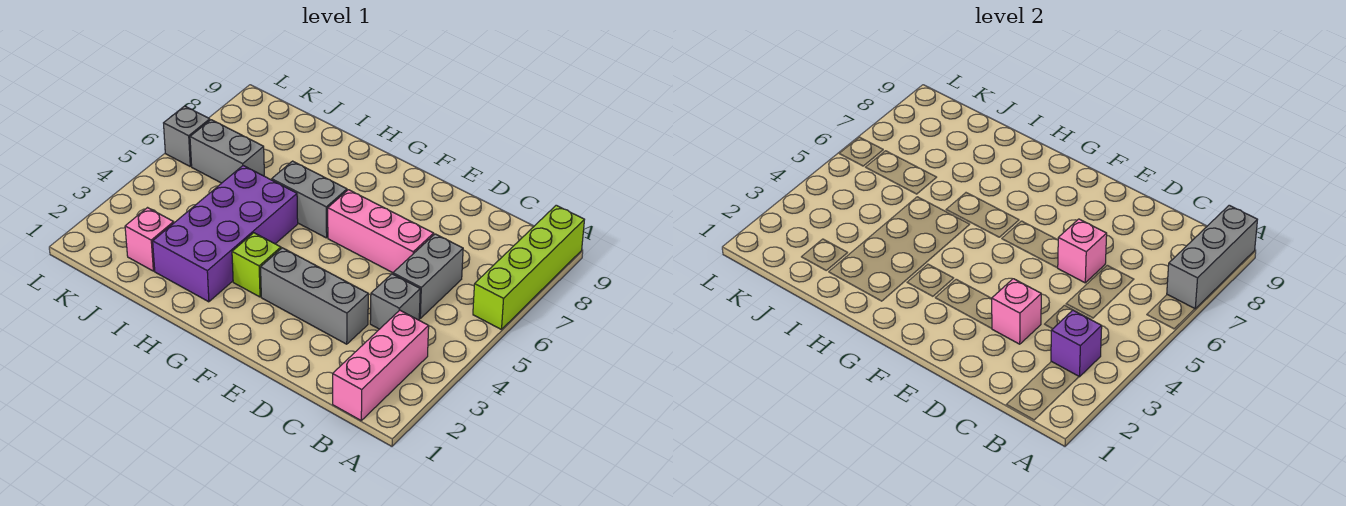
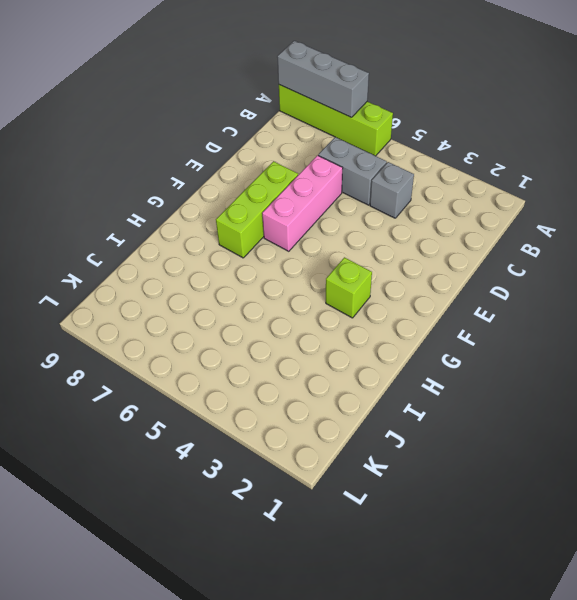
lime 1x3 brick [216,161,298,258] -> none
none -> pink 1x3 brick [333,310,429,420]
none -> grey 1x3 brick [261,248,368,344]
none -> grey 1x2 brick [272,161,347,238]

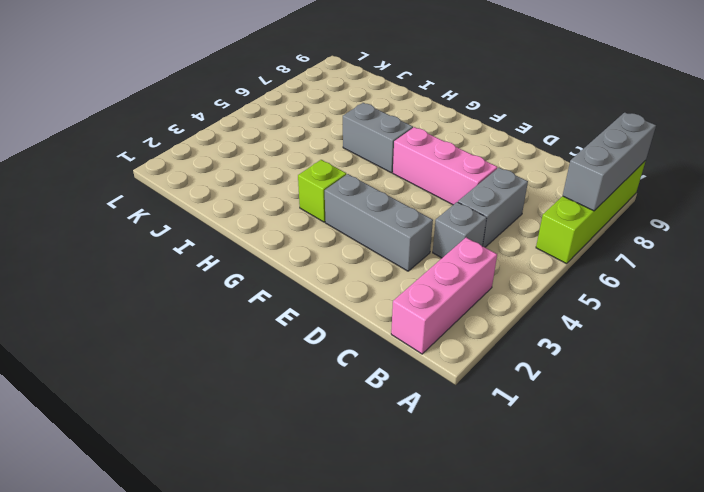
none -> purple 2x4 brick [153,166,298,302]
none -> pink 1x1 brick [125,208,174,271]
none -> grey 1x2 brick [190,120,264,183]

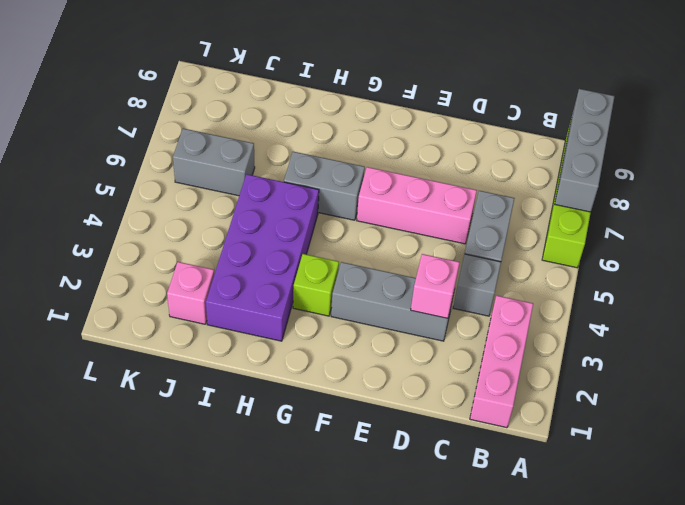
none -> grey 1x1 brick [164,106,210,166]
none -> purple 1x1 brick [1051,310,1102,377]
none -> pink 1x1 brick [1058,219,1107,283]

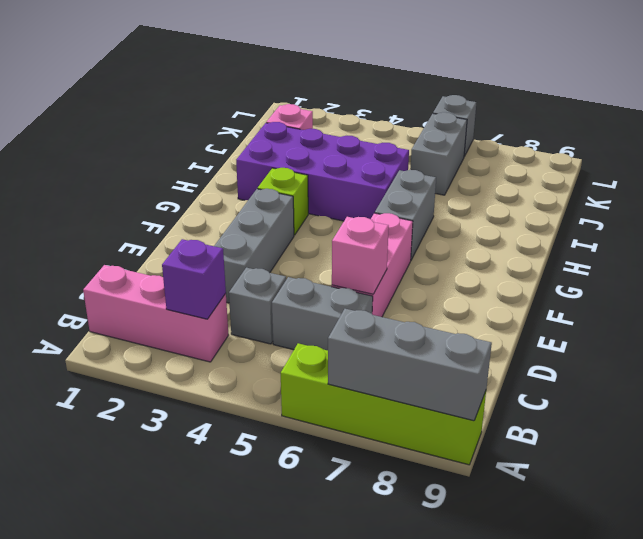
none -> pink 1x1 brick [992,279,1041,344]

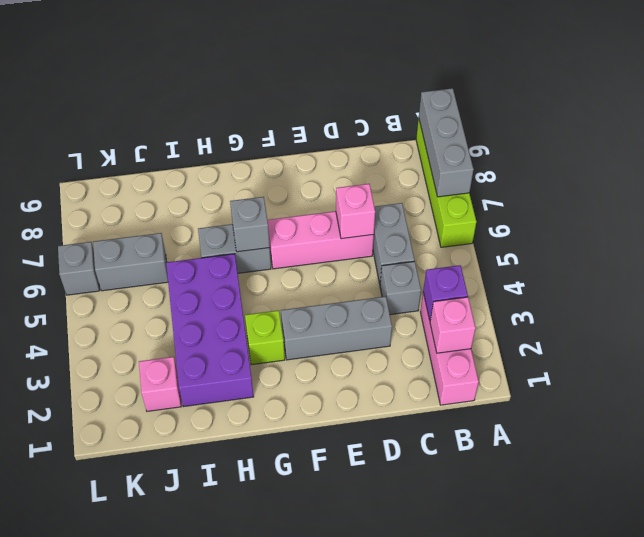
pink 1x1 brick [430,297,476,353] -> pink 1x1 brick moved to [992,279,1041,344]
grey 1x1 brick [230,197,270,252] -> none

